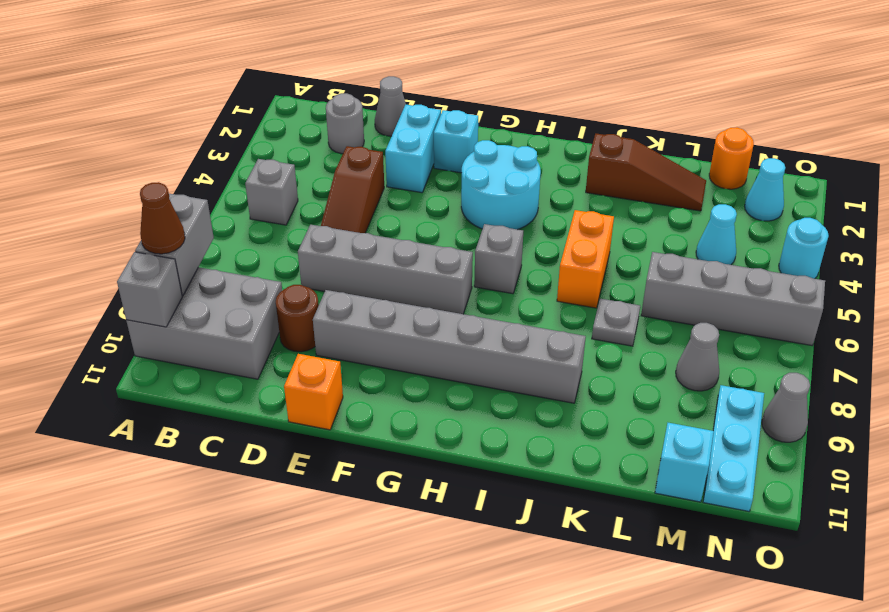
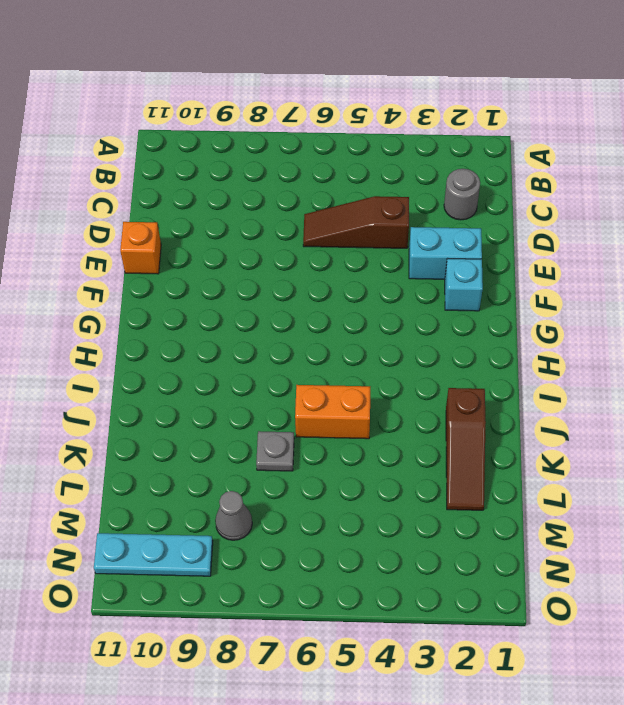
none -> grey 2x3 brick [126,267,282,379]
none -> grey 1x1 brick [245,159,298,225]
none -> grey 1x1 cone [375,76,406,136]

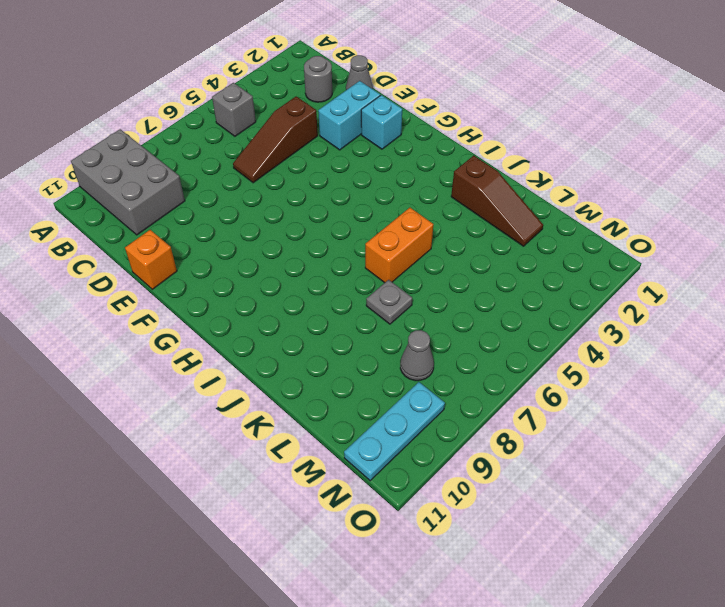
none -> grey 1x4 brick [298,225,473,314]
none -> brown 1x1 round brick [276,285,319,352]
none -> grey 1x6 brick [313,290,586,403]

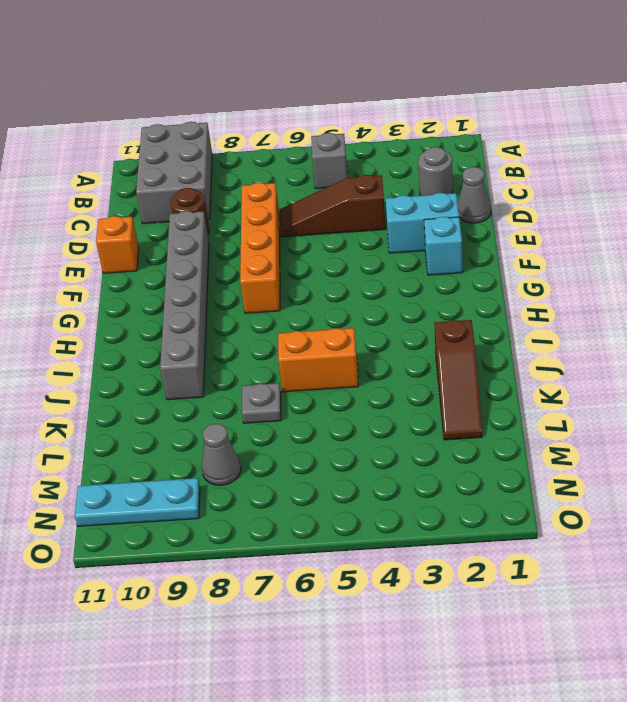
orange 1x4 brick [240,183,280,313] -> grey 1x4 brick [298,225,473,314]
none -> cyan 2x2 round brick [461,140,541,230]
none -> grey 1x1 brick [474,224,523,294]
none -> grey 1x4 brick [641,252,825,346]

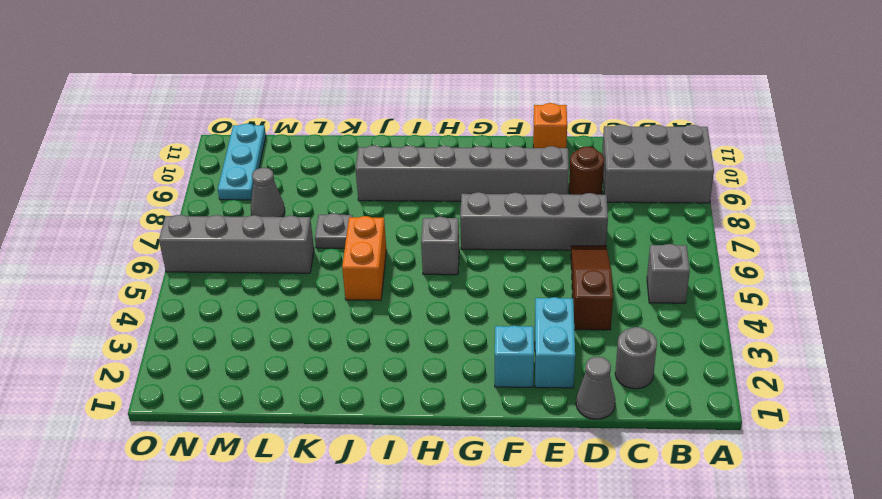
none -> cyan 2x2 round brick [461,140,541,230]
none -> brown 1x3 slope [586,134,706,211]
none -> orange 1x1 round brick [709,127,754,189]

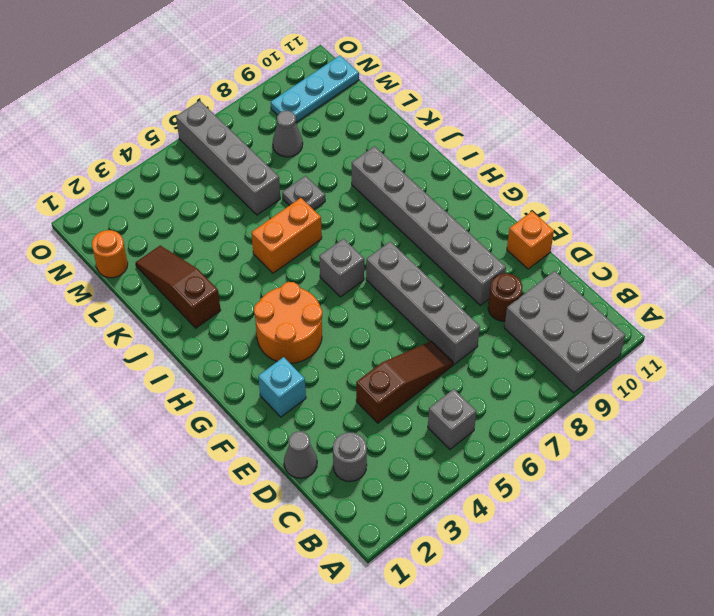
orange 2x2 round brick [254,282,322,363] -> cyan 2x2 round brick [461,140,541,230]
none -> cyan 1x2 brick [385,105,441,193]
none -> cyan 1x1 cone [696,204,737,265]
none -> cyan 1x1 brick [655,423,714,502]

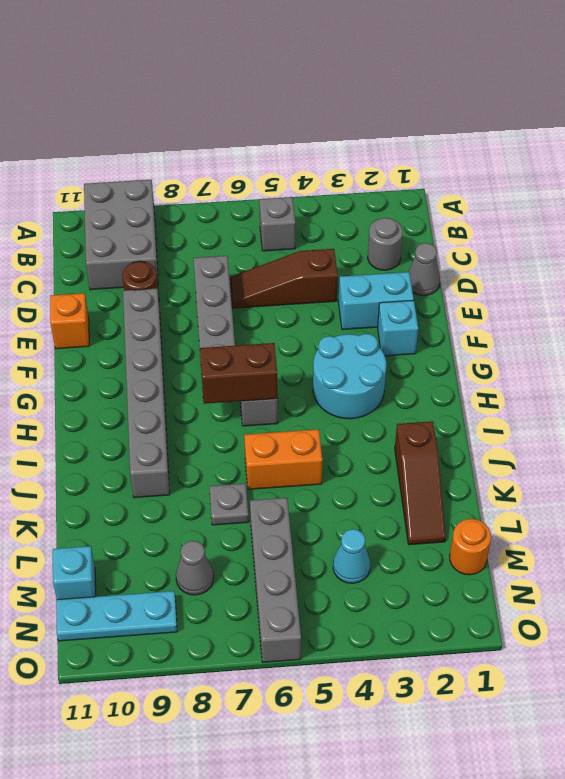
brown 1x2 brick [200,343,278,404] -> none
none -> cyan 1x1 cone [745,158,785,221]
none -> cyan 1x1 round brick [779,218,829,279]
none -> grey 1x1 cone [762,373,810,442]

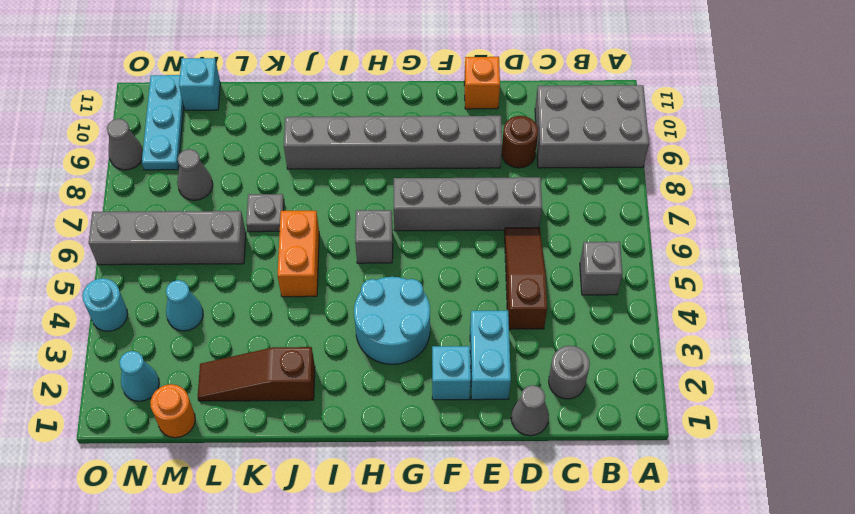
none -> grey 1x2 brick [135,194,214,296]
none -> grey 1x1 brick [117,252,182,327]
none -> brown 1x1 cone [140,182,185,254]

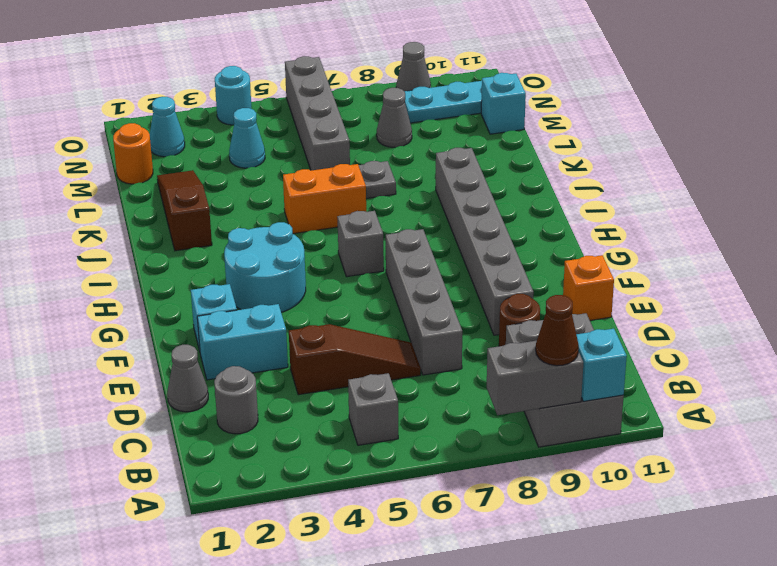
cyan 1x1 brick [576,329,627,401] -> grey 1x1 brick [117,252,182,327]

